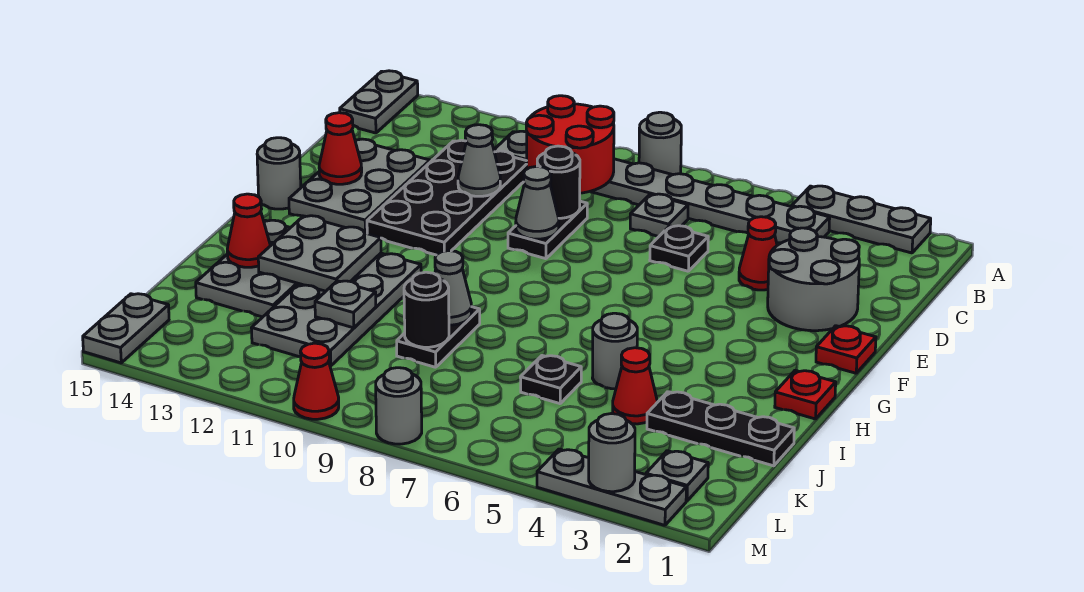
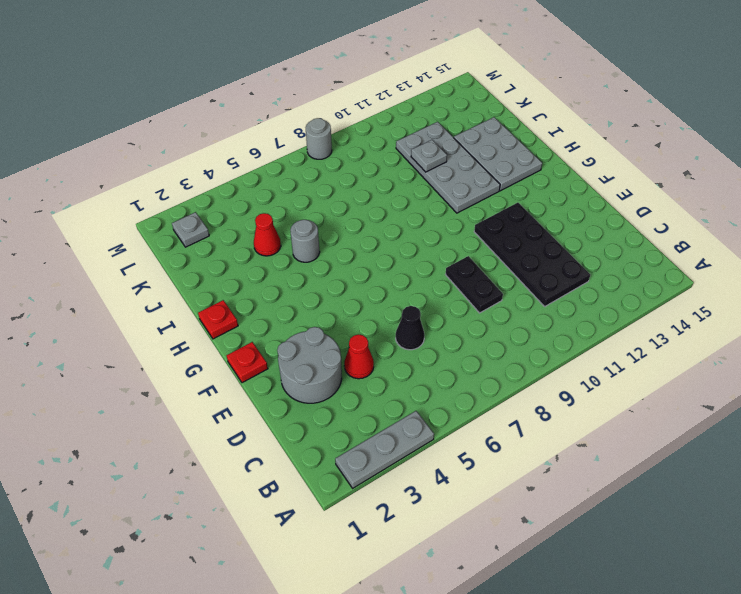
black 1x1 cone [396,306,424,350] -> black 1x1 plate [650,226,708,271]
none -> grey 1x1 round brick [639,112,681,175]
none -> grey 1x2 plate [340,71,418,133]
none -> grey 1x8 plate [494,131,830,243]
none -> grey 1x1 plate [630,194,688,237]

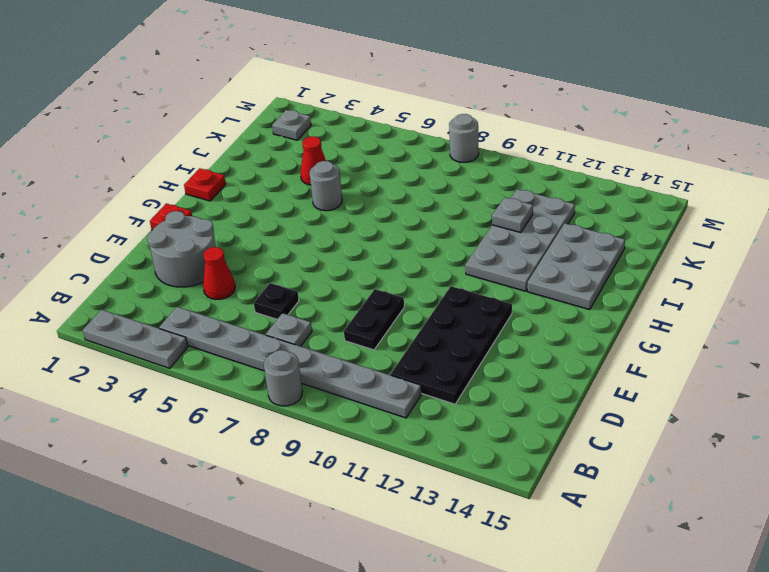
none -> grey 1x2 plate [340,71,418,133]
none -> grey 2x3 plate [289,139,430,234]
none -> grey 1x1 round brick [257,138,301,209]
none -> black 1x2 plate [397,307,480,367]

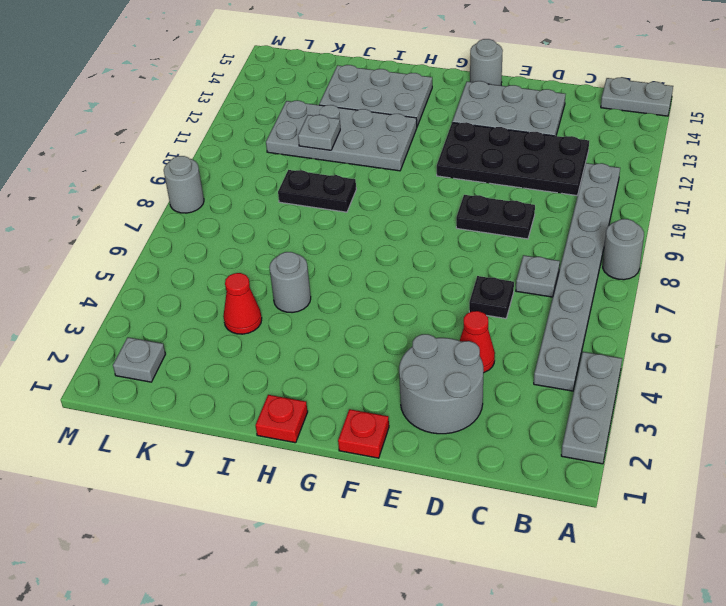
none -> black 1x3 plate [647,392,794,466]
none -> black 1x1 plate [520,356,581,404]
none -> grey 1x2 plate [83,294,169,363]
none -> grey 1x3 plate [537,449,686,525]

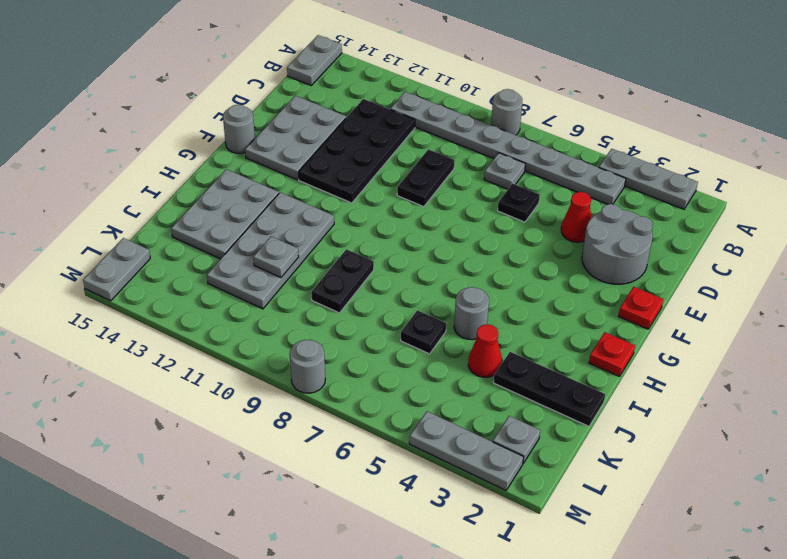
none -> red 1x1 cone [294,343,339,419]
none -> red 2x2 round brick [526,96,614,193]
none -> black 1x1 round brick [537,146,580,218]
none -> grey 1x1 cone [458,125,500,196]

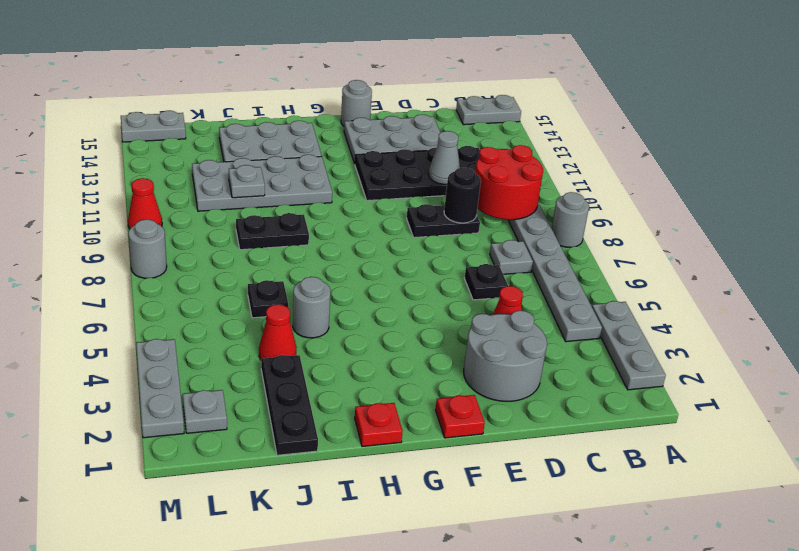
none -> grey 1x1 cone [516,166,559,239]
none -> red 1x1 cone [319,113,362,184]
none -> grey 2x2 plate [258,216,381,291]
none -> grey 1x1 cone [435,251,472,325]

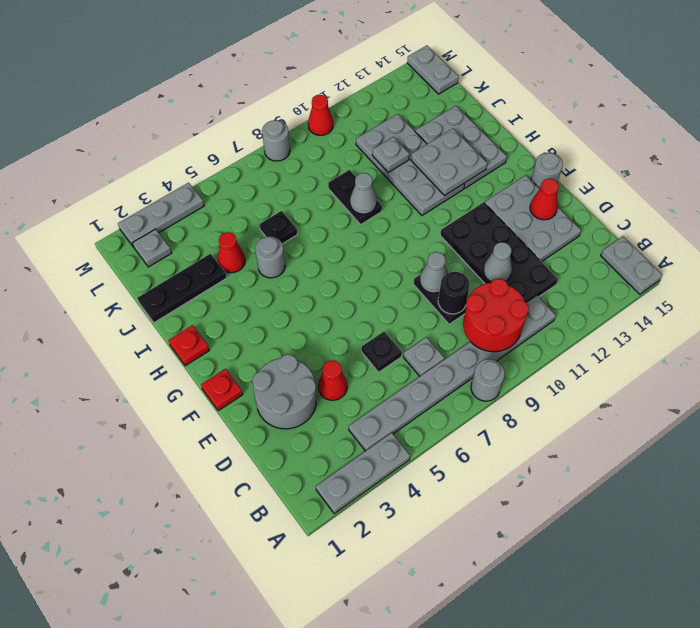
none -> red 1x1 cone [227,194,270,267]
none -> black 1x1 round brick [404,272,449,347]
none -> grey 1x1 round brick [589,414,635,492]

